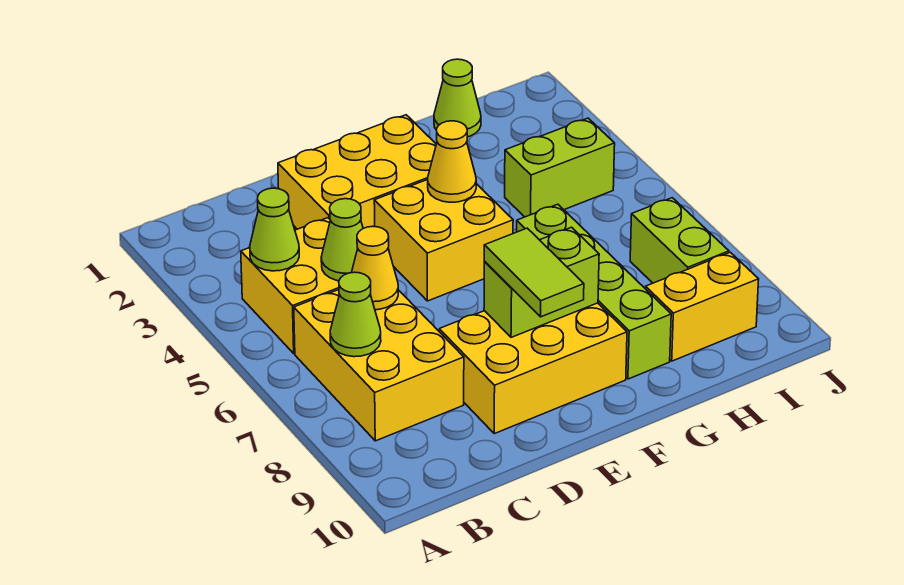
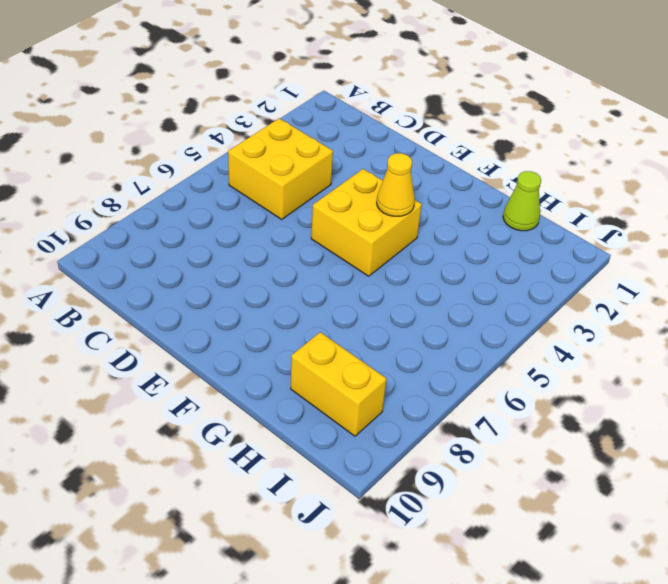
none -> yellow 2x3 brick [294,290,464,441]
none -> yellow 2x3 brick [278,115,436,229]
none -> yellow 2x3 brick [439,303,627,434]

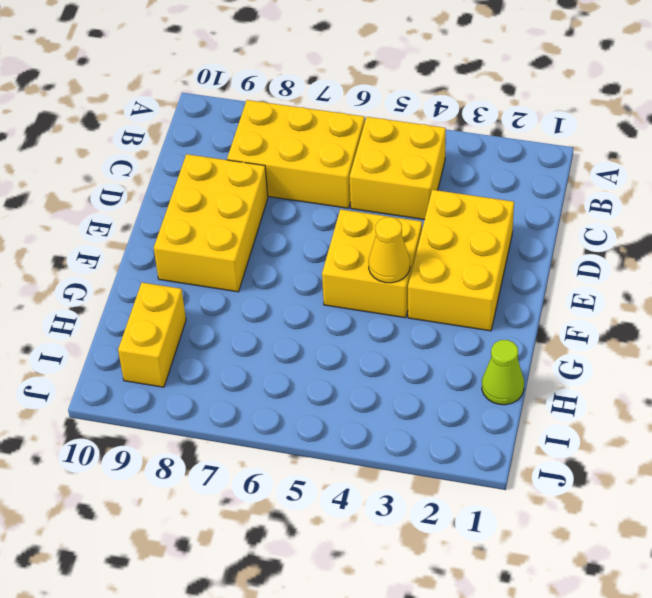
none -> lime 1x4 brick [517,204,671,379]
none -> lime 1x2 brick [505,118,615,217]
none -> lime 1x2 brick [630,198,729,283]

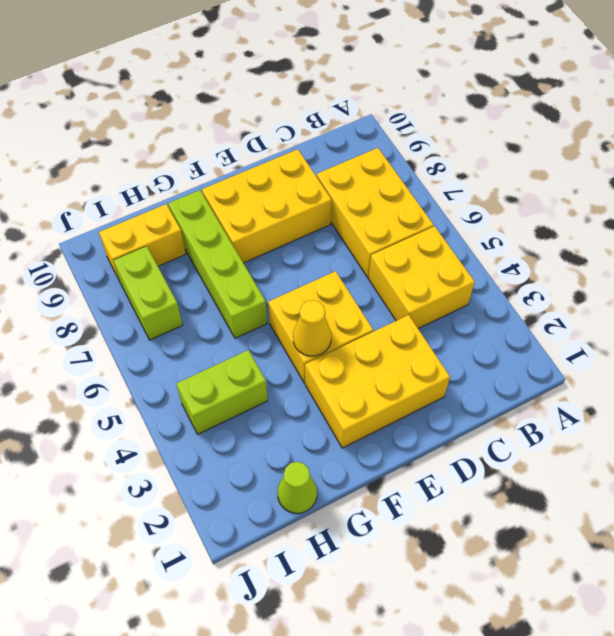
none -> lime 1x1 cone [250,188,299,271]
none -> lime 1x1 cone [330,272,381,357]
none -> lime 1x1 cone [321,199,363,281]

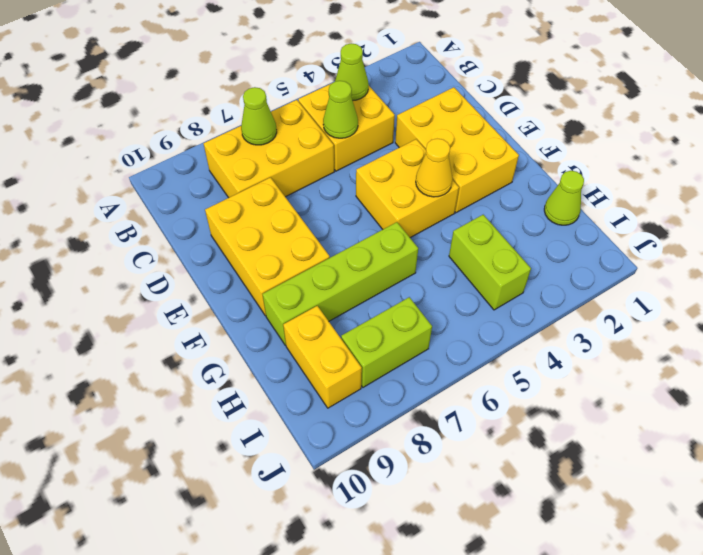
none -> yellow 1x1 cone [351,226,398,310]
none -> lime 1x2 brick [484,227,599,337]
none -> lime 1x2 tile [484,228,584,317]

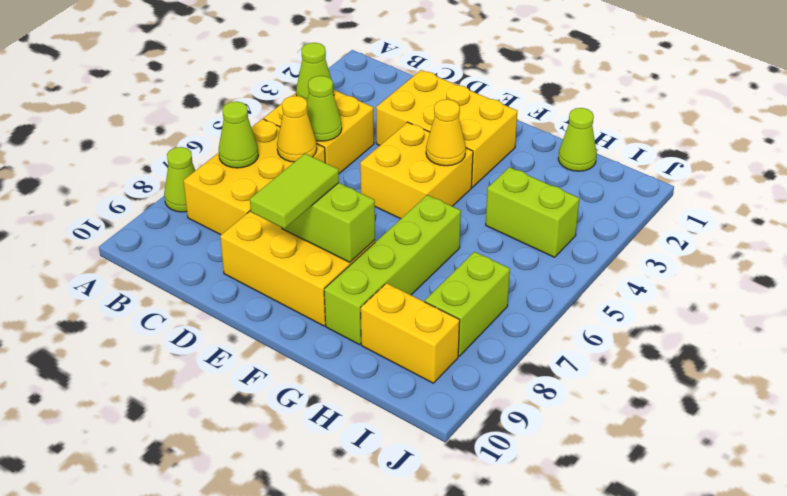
lime 1x1 cone [164,147,195,212] -> none

